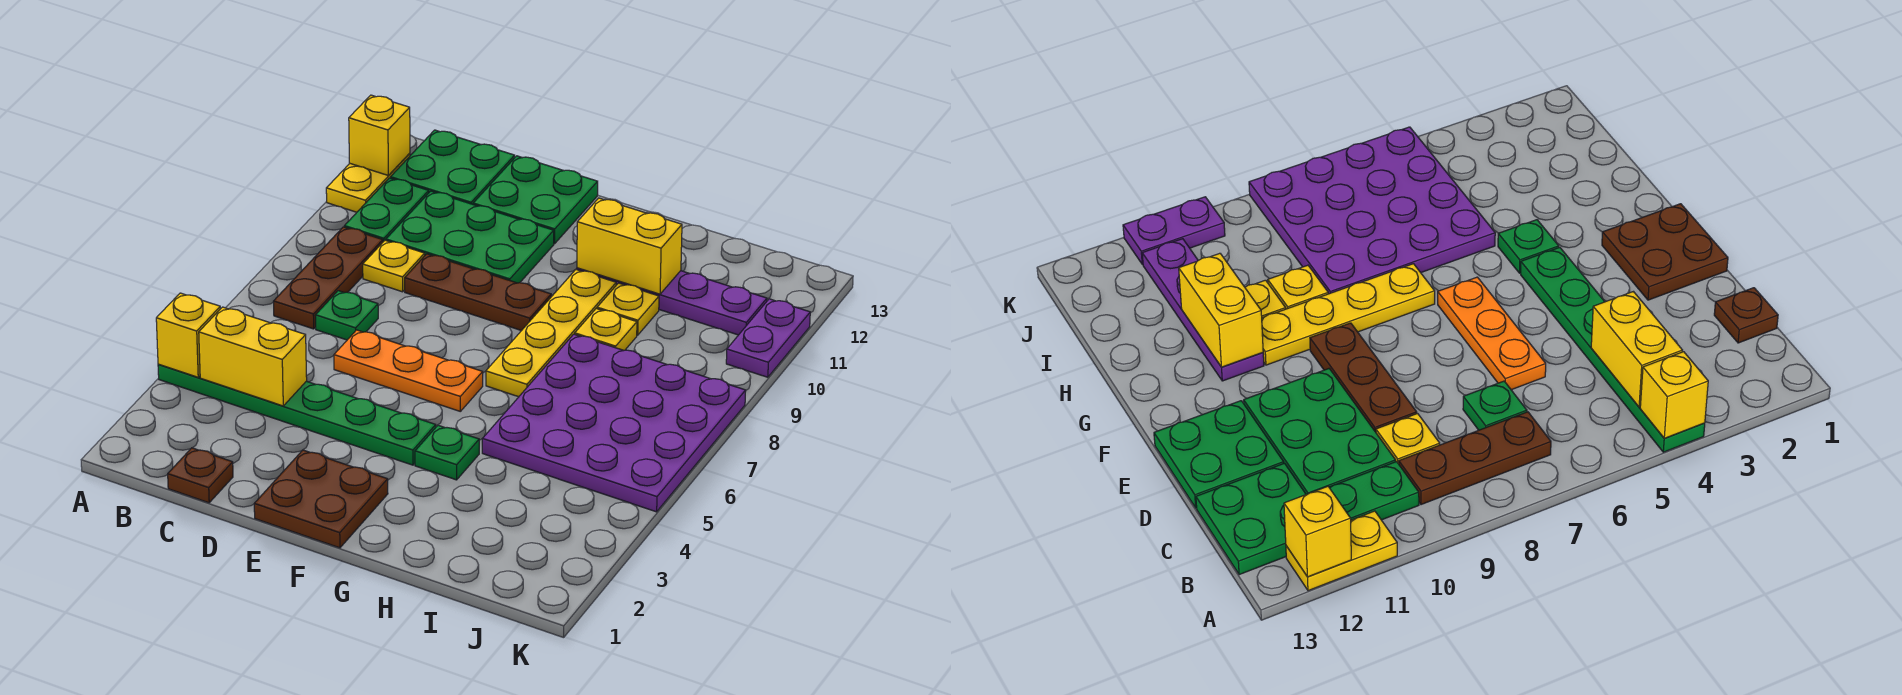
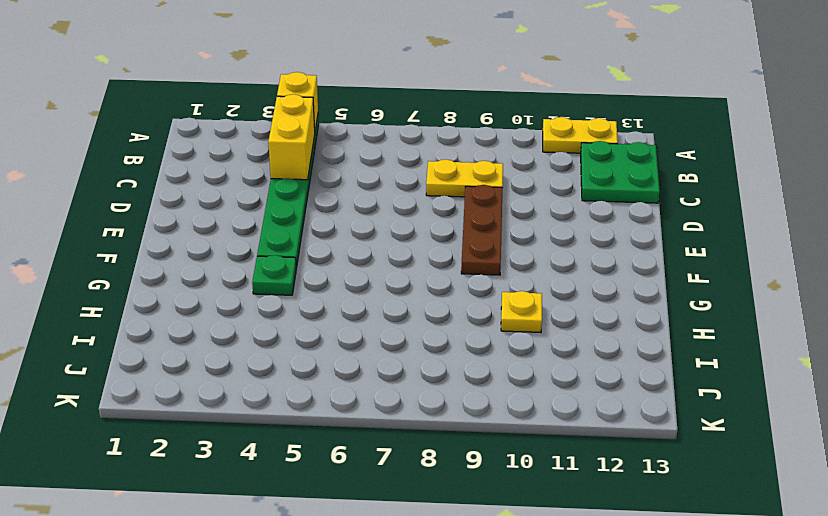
yellow 1x2 plate [426,159,503,197] -> yellow 1x1 plate [363,240,425,292]
none -> brown 1x3 plate [274,227,383,329]
none -> green 1x2 plate [344,178,429,242]
none -> brown 1x1 plate [168,448,233,503]

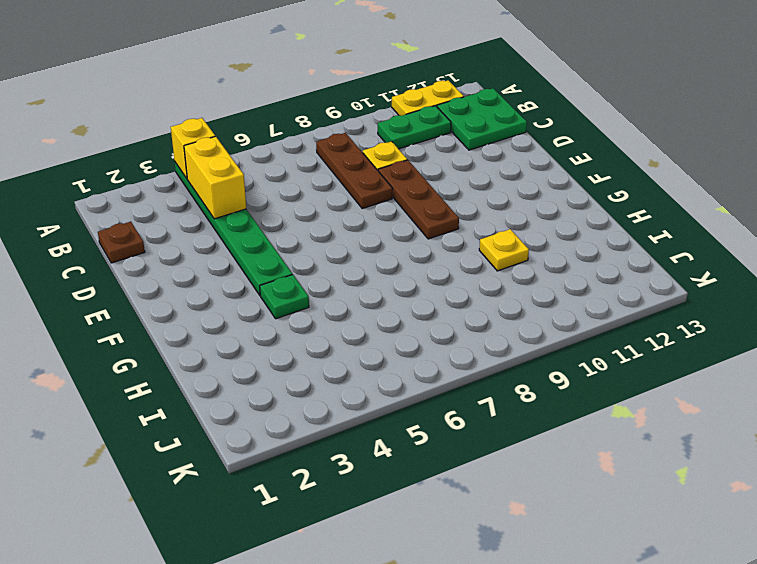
brown 1x3 plate [316,133,393,209] -> brown 1x3 plate turned to [274,227,383,329]
none -> green 1x1 plate [315,291,378,340]
none -> green 2x3 plate [386,191,554,283]
none -> orange 1x3 plate [334,330,483,411]

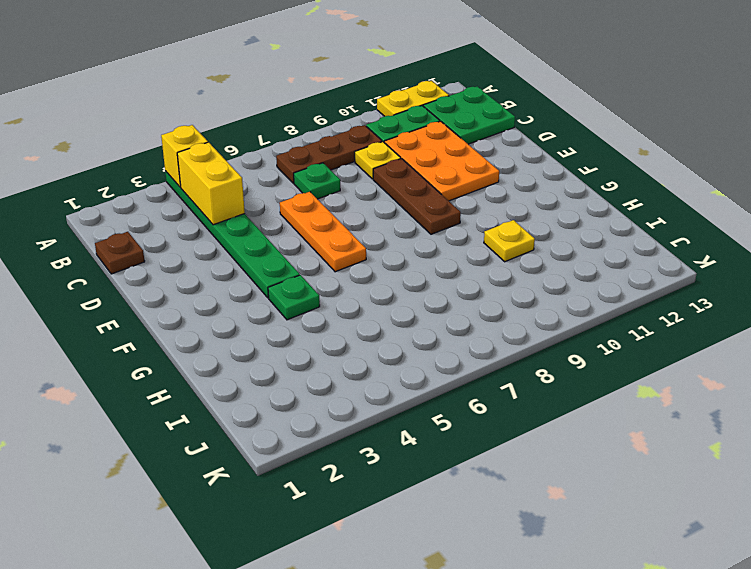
orange 2x3 plate [384,121,499,201] -> green 2x3 plate [386,191,554,283]
none -> green 2x2 plate [473,156,598,244]
none -> brown 2x2 plate [254,450,388,548]
none -> yellow 1x4 plate [486,269,616,397]

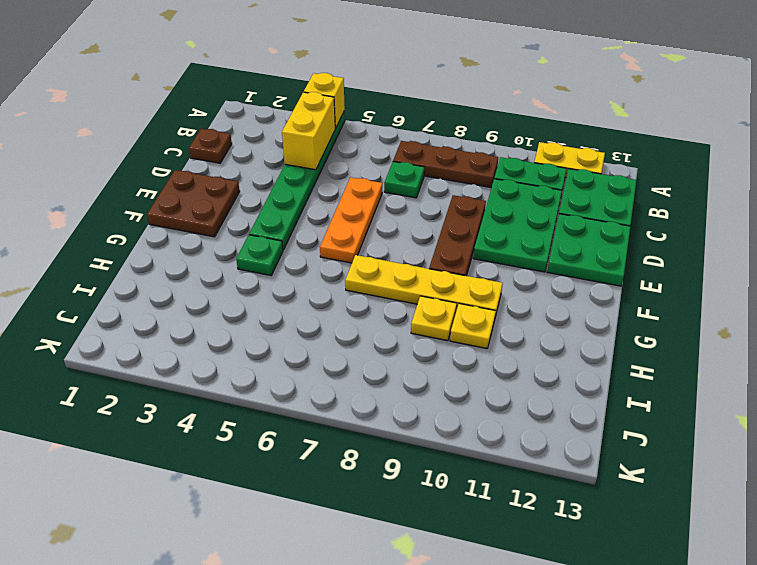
none -> yellow 1x1 plate [363,240,425,292]
none -> purple 1x4 plate [577,268,767,335]
none -> purple 4x4 plate [482,334,746,512]

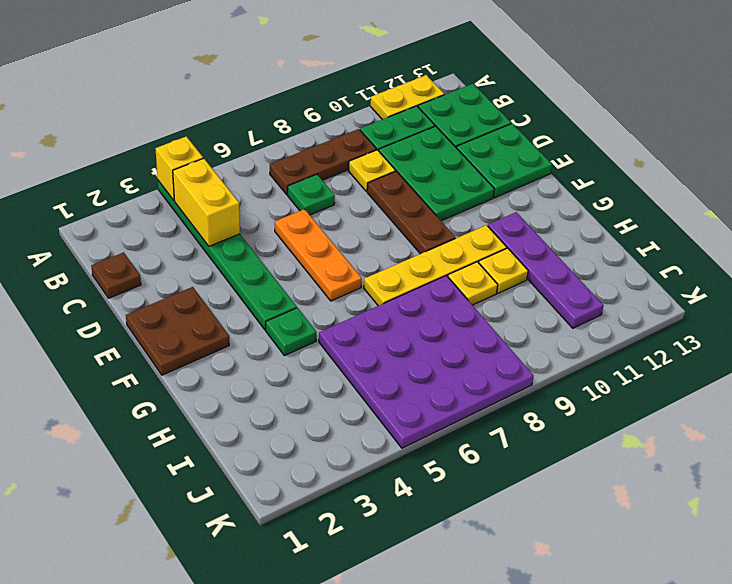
none -> purple 1x2 plate [726,299,810,377]
none -> yellow 1x1 brick [349,95,410,176]
none -> yellow 1x2 brick [577,198,682,294]

